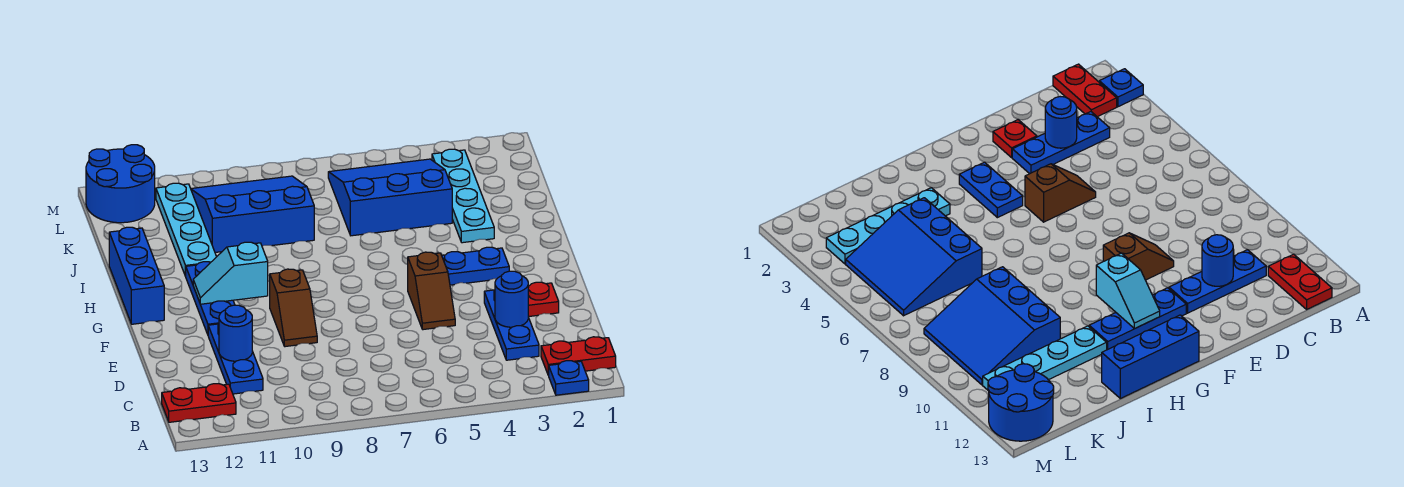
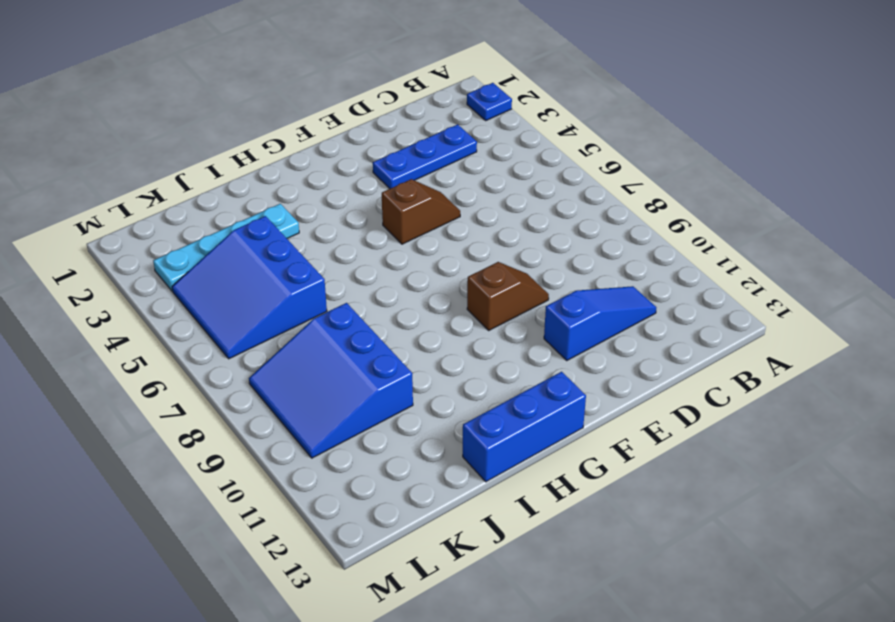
blue 1x3 slope [544,286,656,360] -> blue 1x3 plate [208,324,263,394]
none -> red 1x2 plate [541,337,616,375]
none -> red 1x2 plate [162,384,236,422]
none -> red 1x1 plate [528,282,559,317]

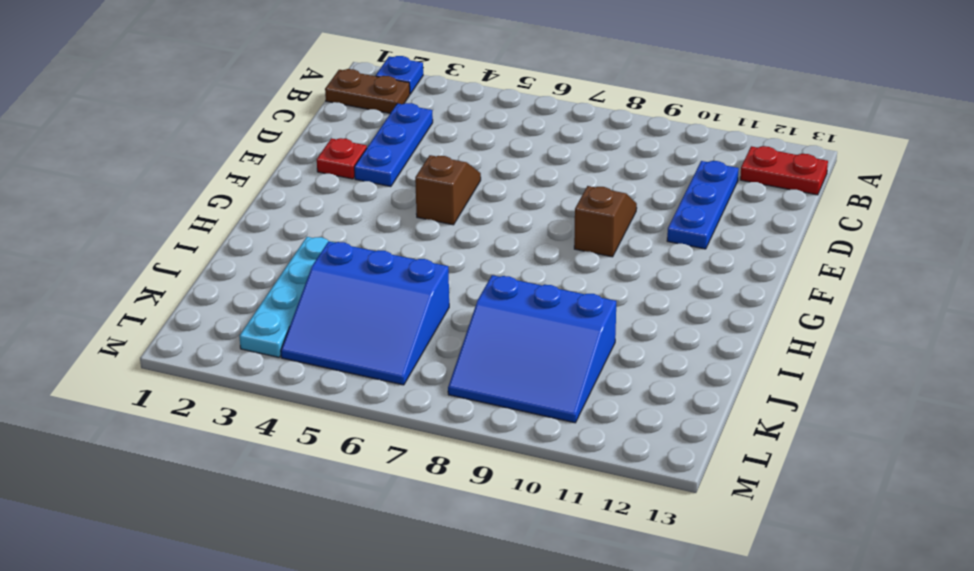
brown 1x2 plate [325,69,410,113] -> red 1x2 plate [541,337,616,375]
none -> blue 1x3 plate [186,262,235,334]
none -> blue 1x2 plate [442,247,509,285]
none -> blue 1x3 brick [109,227,164,324]

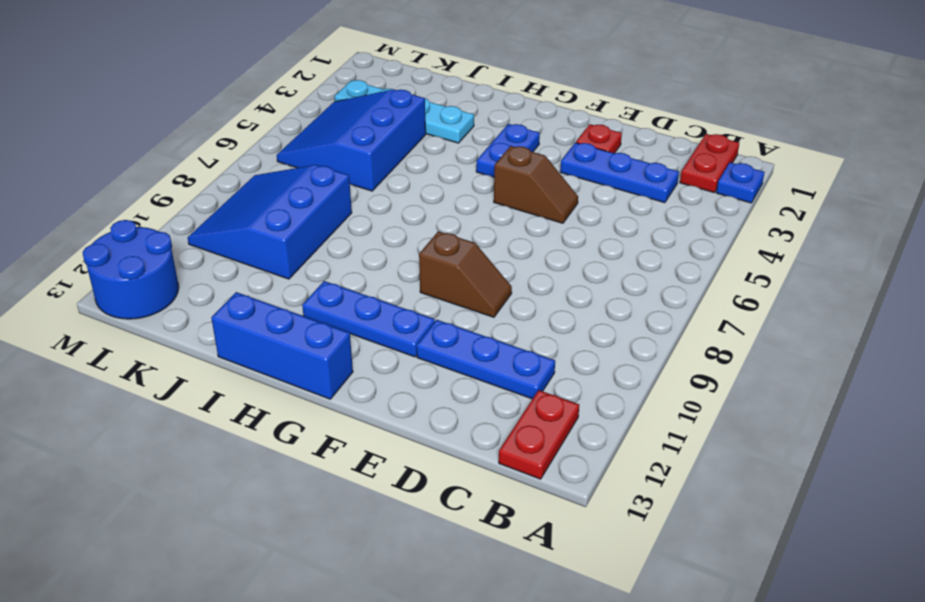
none -> cyan 1x4 plate [156,183,216,276]
none -> blue 1x1 round brick [495,271,528,327]
none -> blue 1x1 round brick [219,305,252,361]

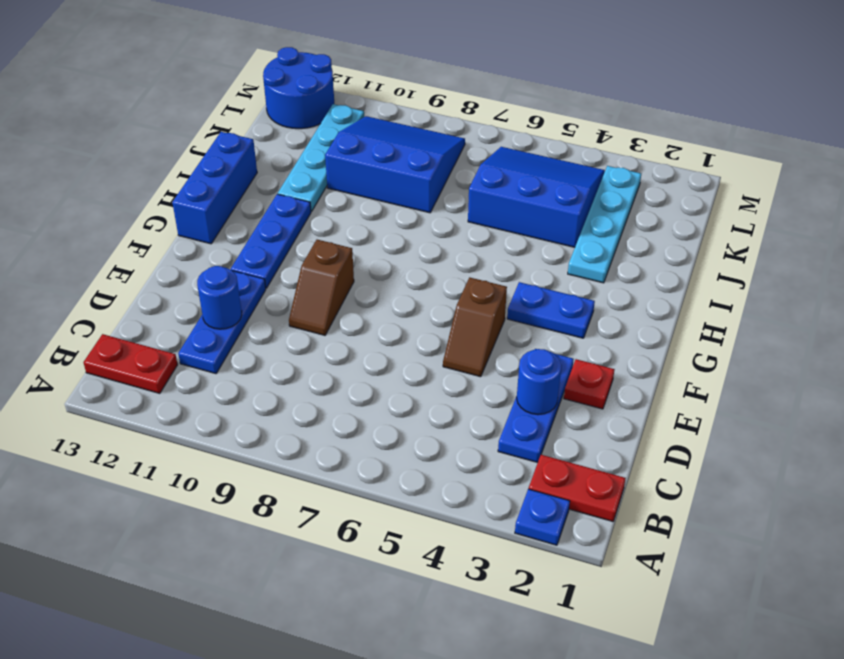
none -> cyan 1x2 slope [193,242,268,304]

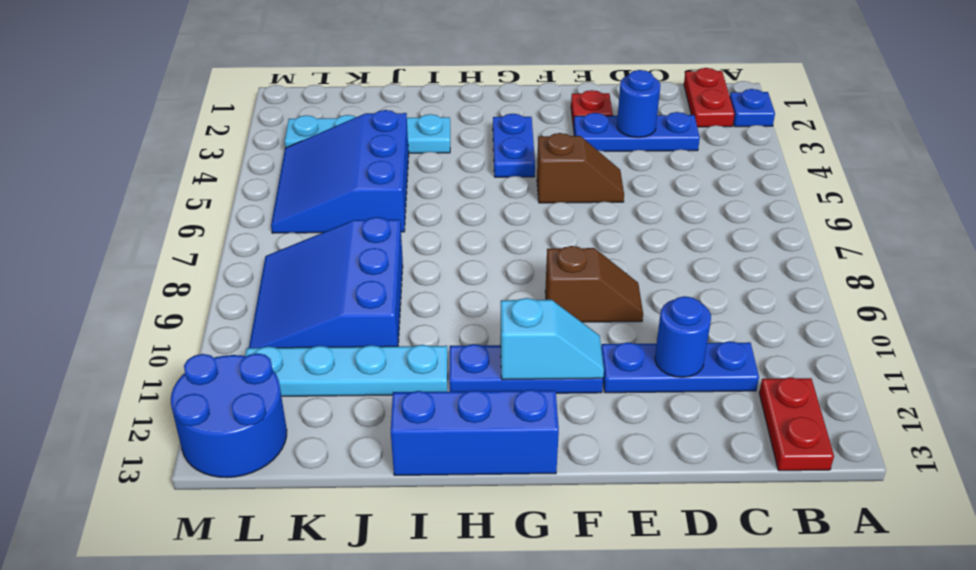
cyan 1x2 slope [500,298,604,380] -> cyan 1x2 slope turned to [193,242,268,304]

